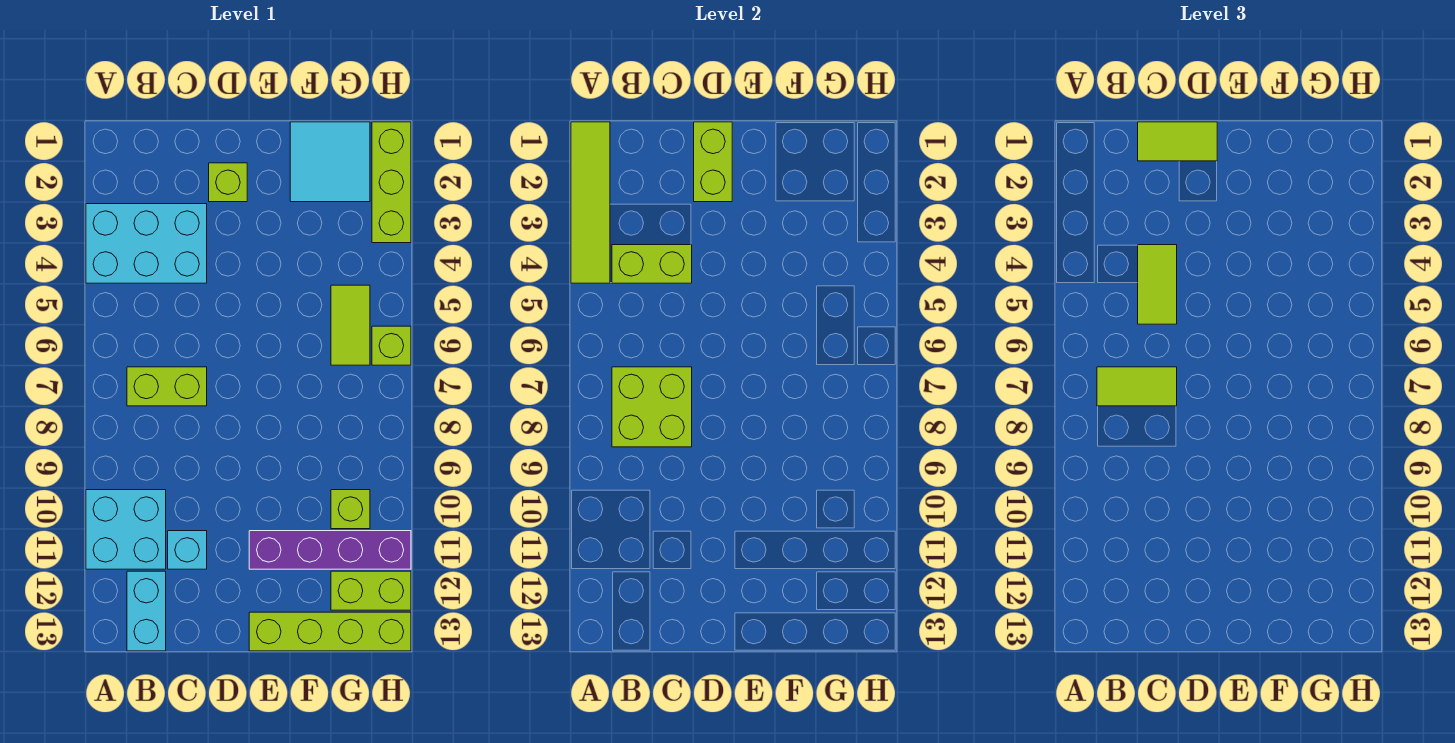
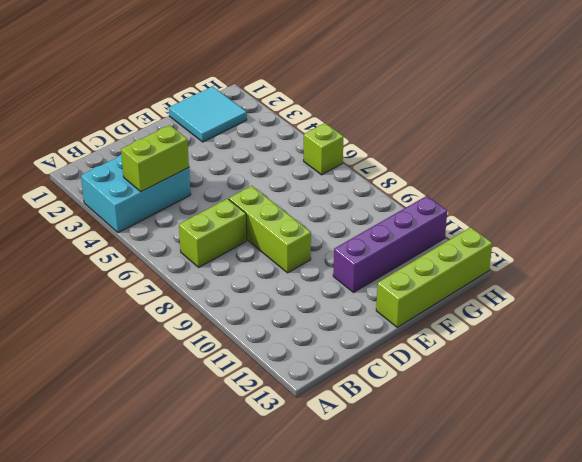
lime 1x3 brick [229,186,311,273] -> lime 1x3 brick moved to [372,122,411,243]
none -> cyan 2x2 brick [86,490,166,569]
none -> cyan 1x2 brick [127,571,166,651]
none -> cyan 1x1 brick [168,531,207,569]

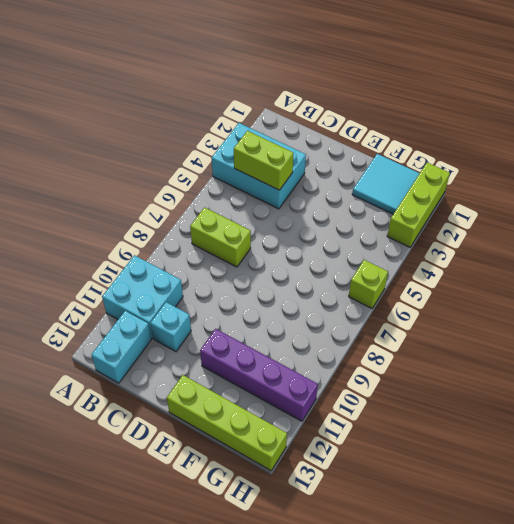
none -> lime 1x1 brick [209,163,247,202]
none -> lime 1x2 tile [331,285,370,365]
none -> lime 1x1 brick [331,490,370,529]

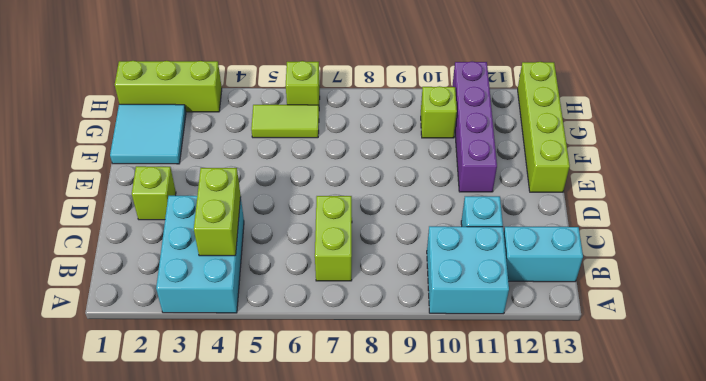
none -> lime 1x2 brick [331,571,411,610]
none -> lime 1x4 tile [571,122,610,283]
none -> lime 2x2 brick [612,367,692,447]

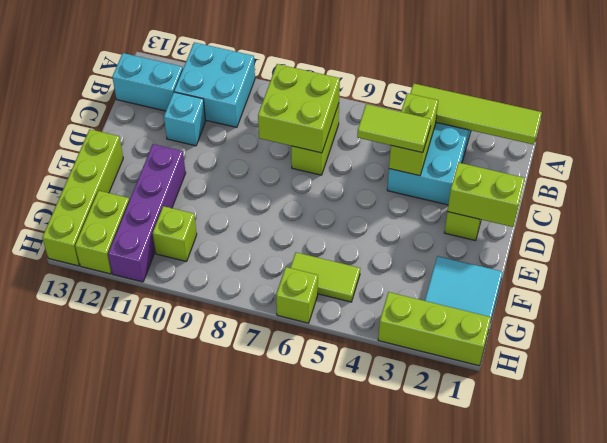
none -> lime 1x2 tile [1097,367,1177,406]
none -> lime 1x2 tile [1138,122,1217,161]

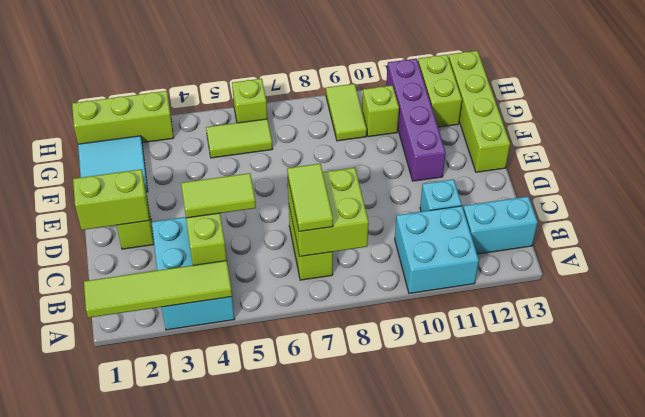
lime 1x2 tile [326,84,367,141] -> lime 1x2 tile moved to [1138,122,1217,161]

